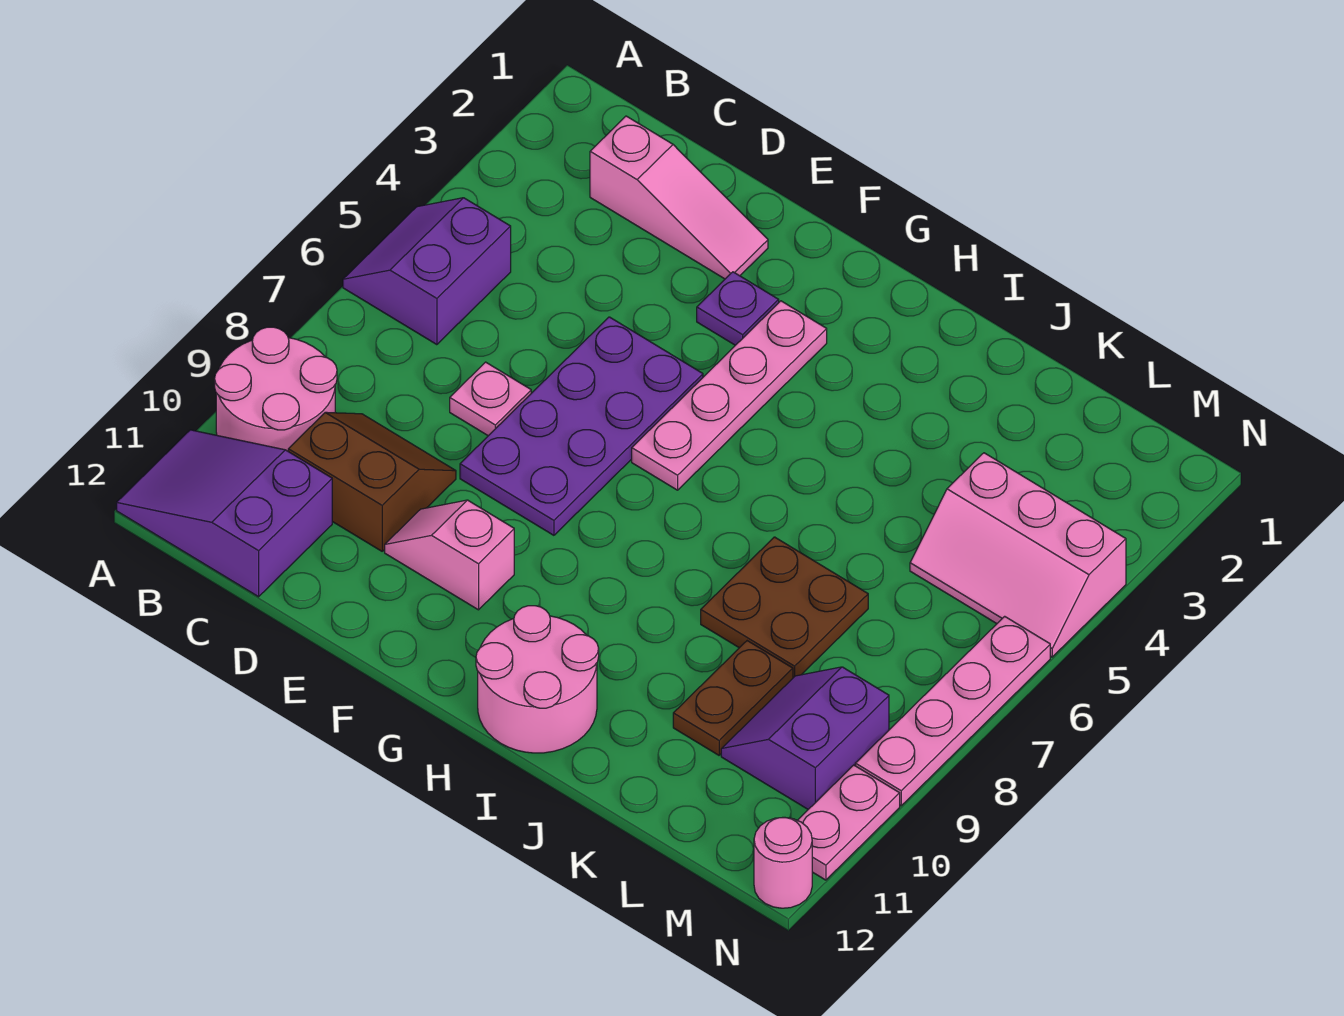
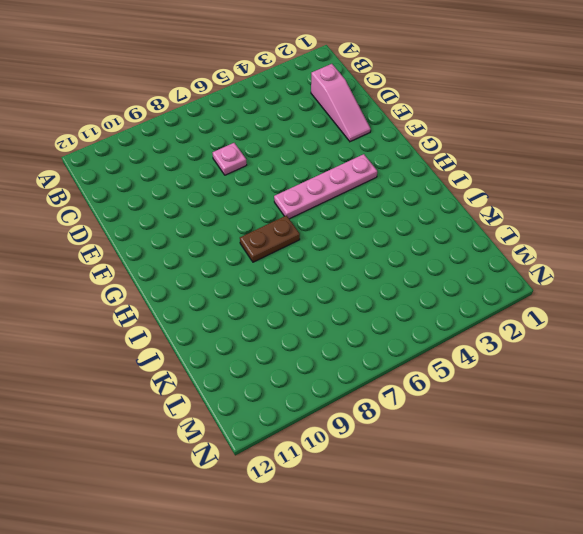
brown 1x2 plate [240,215,300,262] -> brown 1x2 plate moved to [673,641,793,755]
none -> purple 2x2 slope [343,198,511,345]
none -> pink 2x2 round brick [215,327,337,451]
none -> purple 2x3 slope [117,430,332,597]

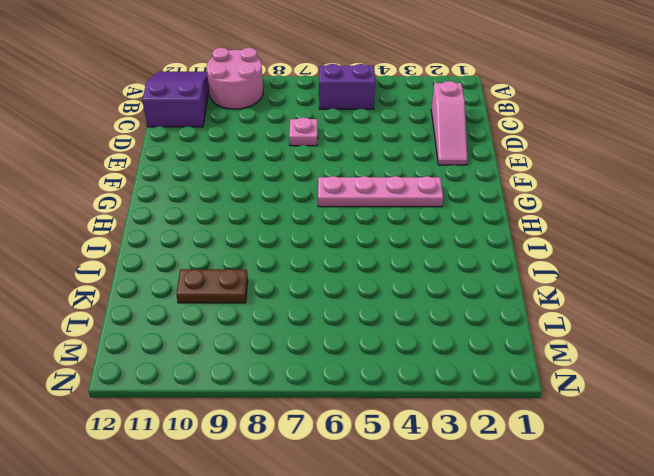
none -> brown 2x2 slope [288,412,456,551]
none -> purple 2x4 plate [460,317,703,535]
none -> pink 1x2 slope [385,500,514,610]

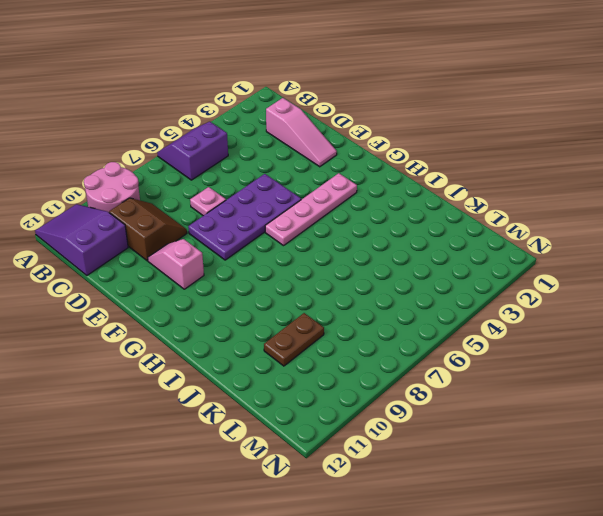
none -> purple 1x1 plate [697,272,779,345]
none -> pink 2x2 round brick [476,606,599,753]
none -> brown 2x2 plate [701,537,868,678]

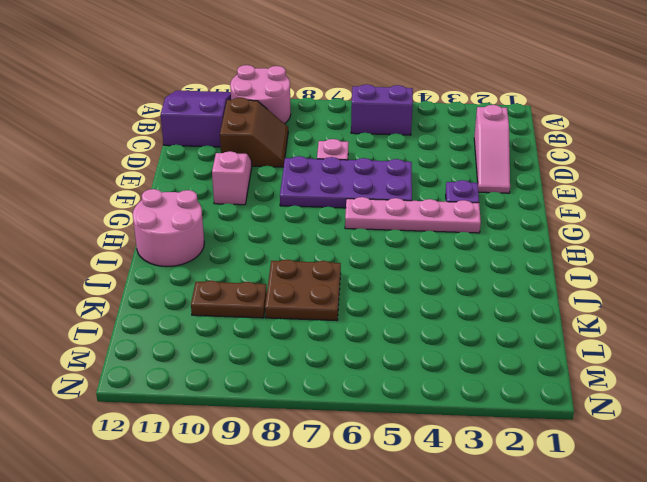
none -> pink 2x3 slope [910,453,1126,657]
none -> purple 2x2 slope [721,667,889,809]
none -> pink 1x4 plate [855,616,1050,806]

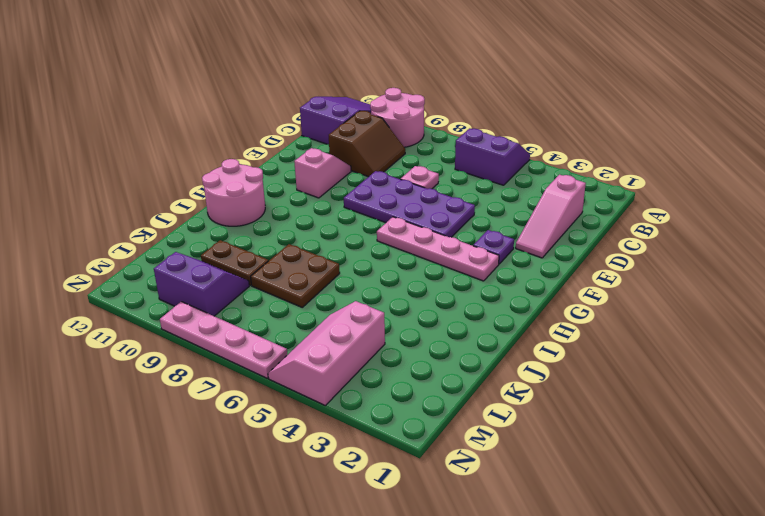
none -> pink 1x2 plate [798,765,900,880]
none -> pink 1x1 round brick [754,817,812,908]

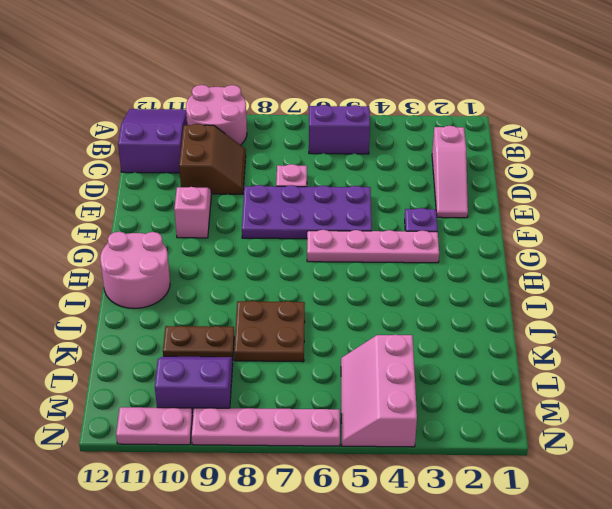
none -> pink 1x1 round brick [754,817,812,908]

